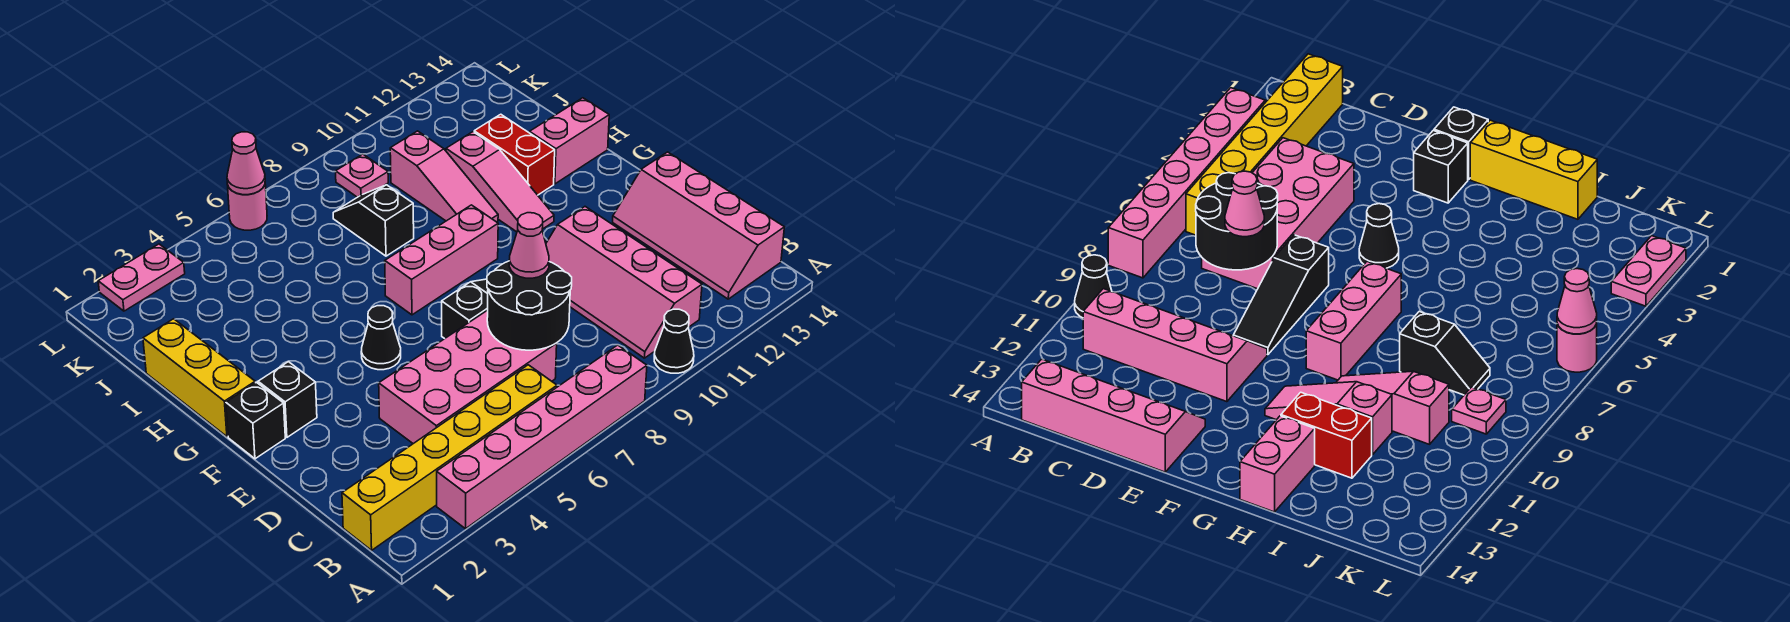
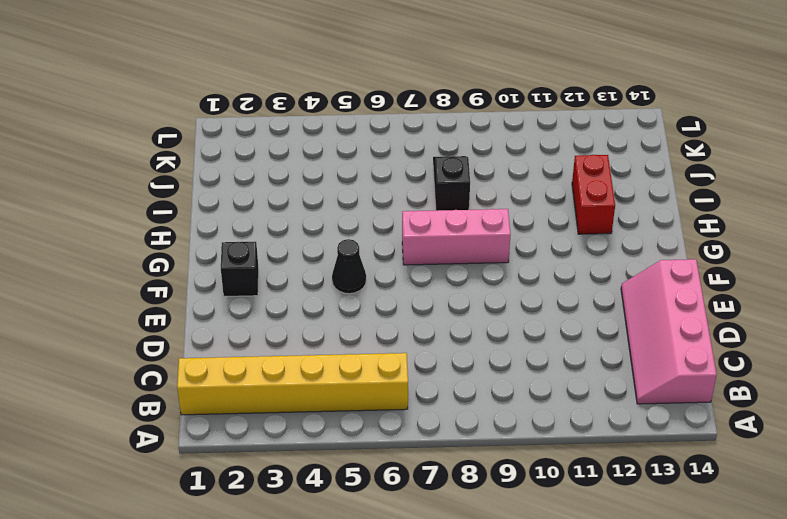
none -> pink 1x6 brick [437,345,647,529]
none -> black 1x1 cone [654,309,694,373]
none -> pink 2x4 slope [546,207,702,358]

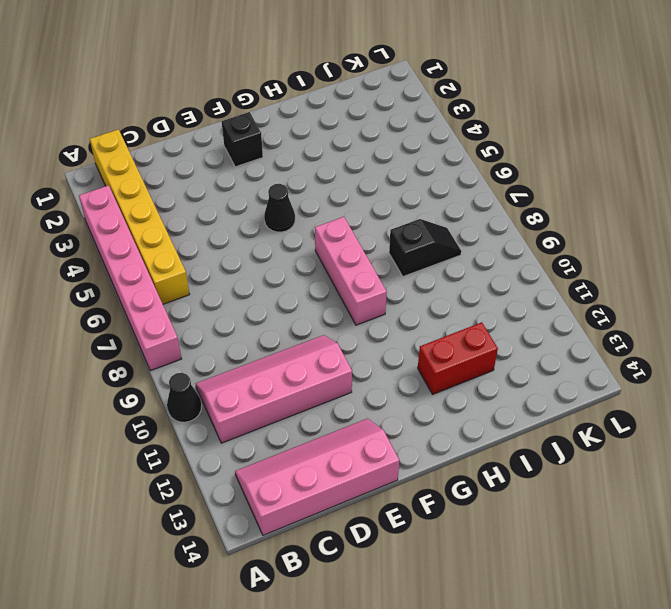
none -> pink 2x4 brick [379,310,557,444]
none -> black 1x3 slope [442,279,488,339]
none -> black 1x1 brick [226,383,285,459]

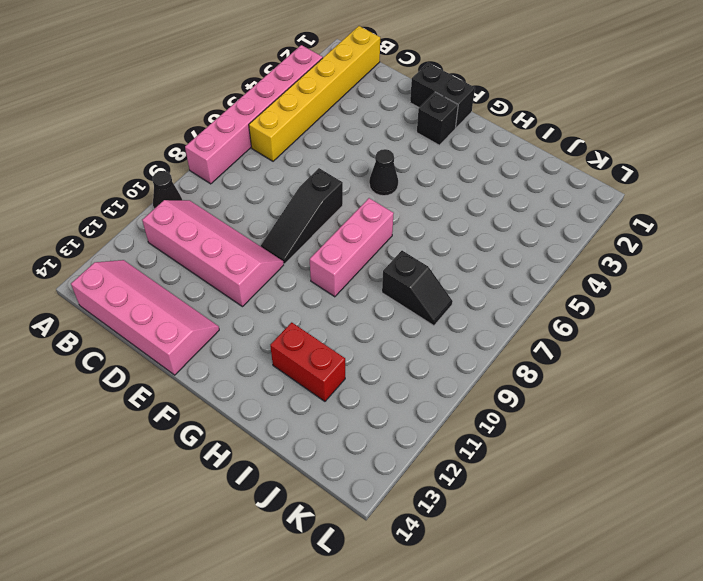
black 1x2 brick [410,63,475,128] -> black 1x1 brick [226,383,285,459]
none -> pink 2x4 brick [379,310,557,444]
none -> yellow 1x3 brick [143,319,255,437]
none -> pink 1x3 slope [446,132,554,232]

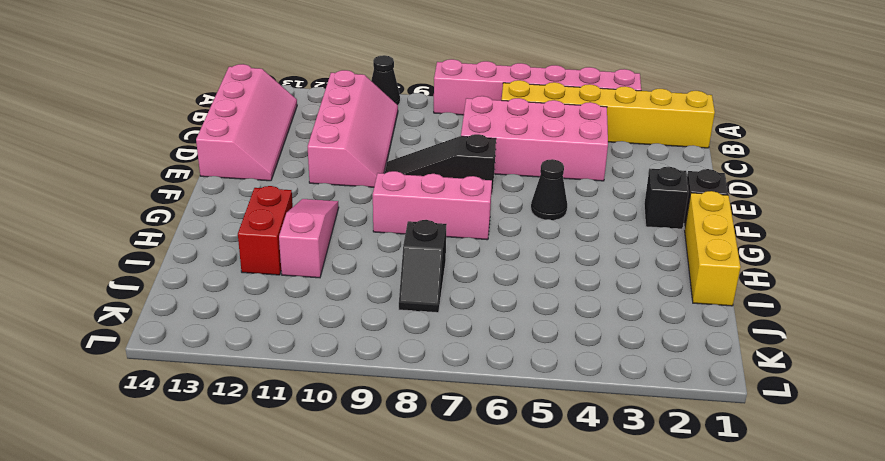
none -> pink 1x3 slope [390,131,498,222]
none -> pink 1x2 brick [529,98,609,184]
none -> pink 1x1 plate [336,154,388,197]

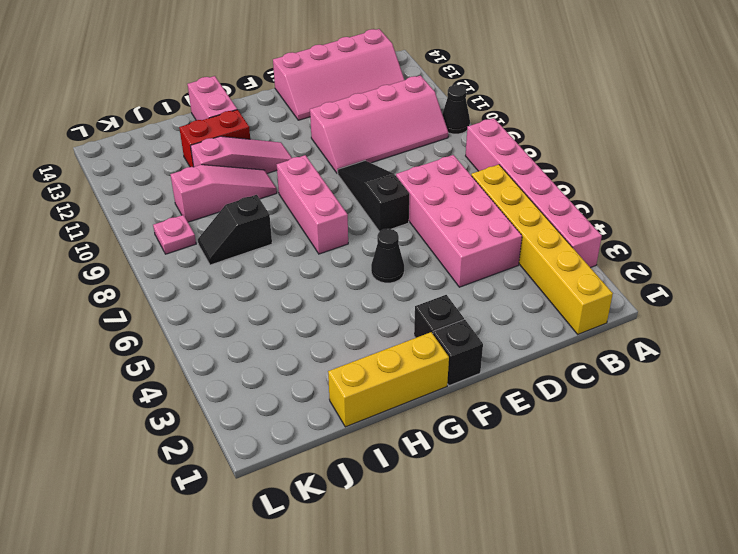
none -> pink 1x2 plate [98,244,185,311]
none -> pink 1x1 round brick [228,185,267,230]
none -> black 2x2 round brick [487,261,572,350]

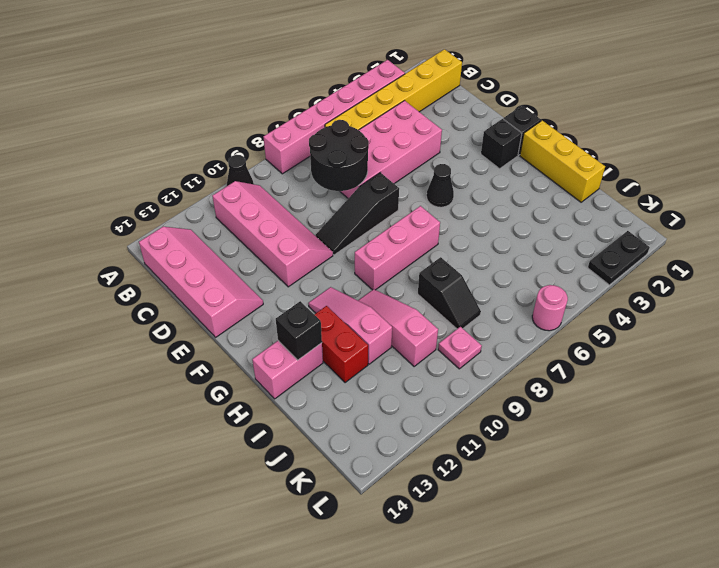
black 1x1 brick [276,301,322,360] -> none
black 1x2 plate [588,231,650,285] -> pink 1x2 plate [98,244,185,311]
none -> pink 1x1 cone [227,132,265,195]
none -> pink 1x1 cone [509,213,549,278]

